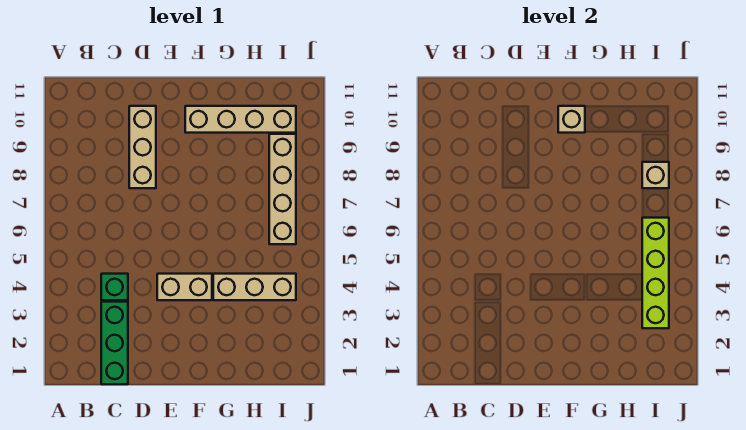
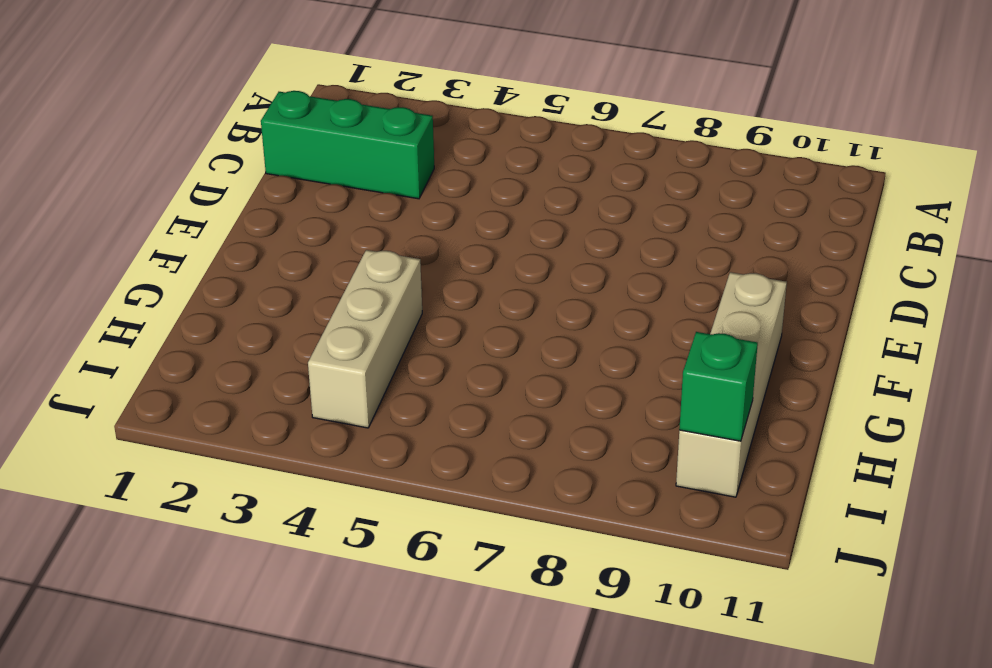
green 1x1 brick [679,332,758,441] -> green 1x1 brick moved to [101,274,128,300]
none -> tan 1x3 brick [129,106,156,188]
none -> tan 1x2 brick [157,274,212,300]

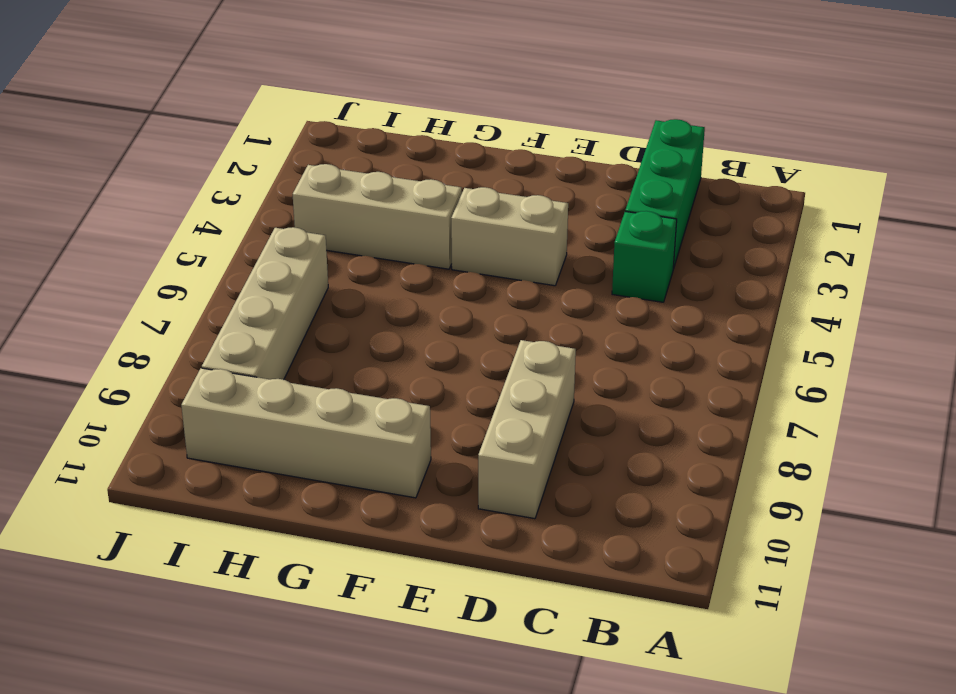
none -> tan 1x1 brick [558,106,585,133]
none -> lime 1x4 brick [642,218,669,328]

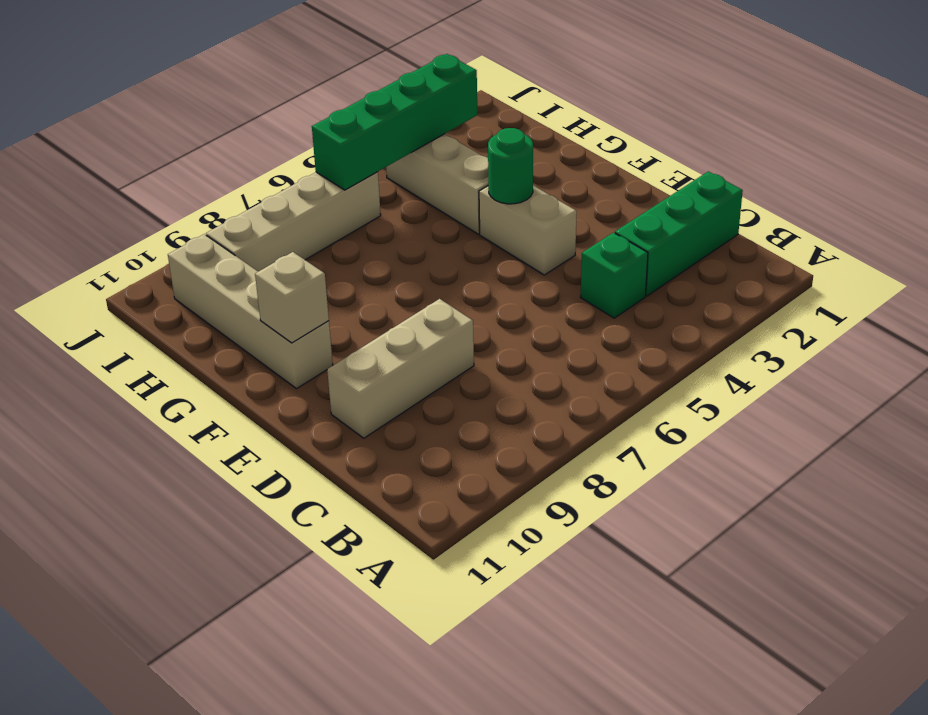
green 1x1 round brick [488,128,533,204] -> none
green 1x4 brick [312,54,477,190] -> lime 1x4 brick [642,218,669,328]
none -> tan 1x1 brick [642,162,669,188]

